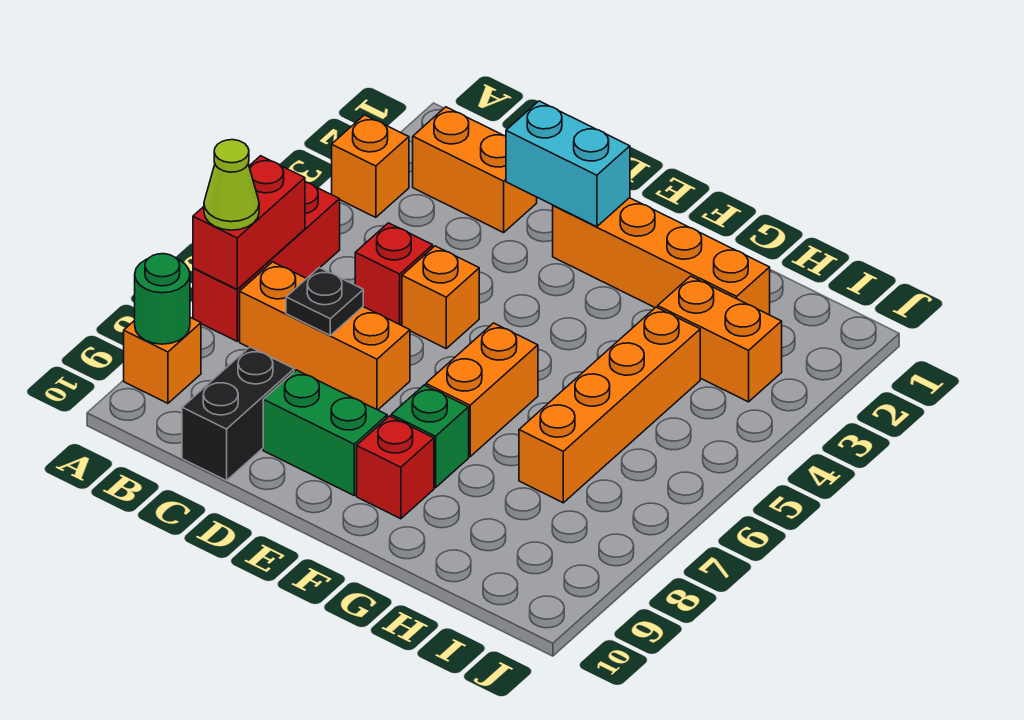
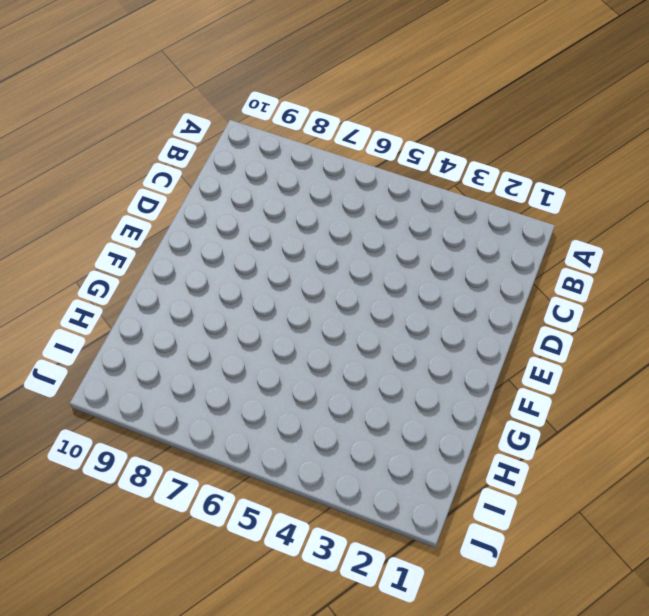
none -> orange 1x1 brick [332,115,409,217]
none -> red 1x3 brick [193,182,340,341]
none -> orange 1x1 brick [124,317,201,403]

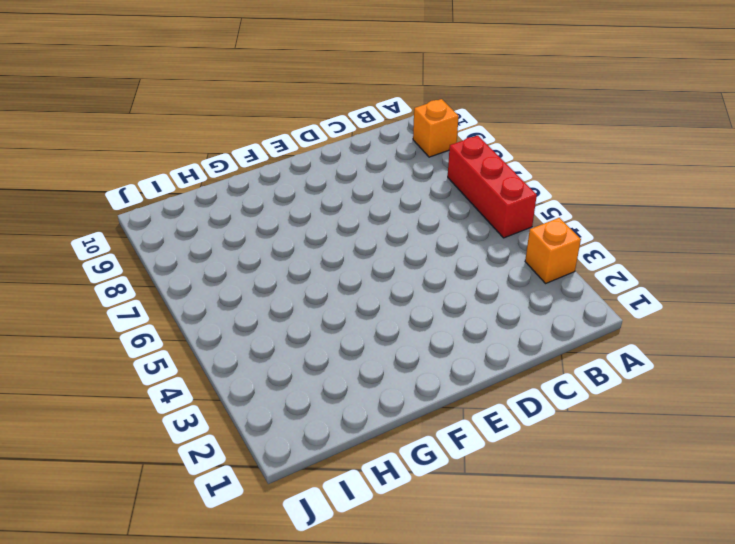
none -> orange 1x2 brick [413,107,537,233]
none -> orange 1x3 brick [240,262,410,410]
none -> red 1x1 brick [355,223,433,325]

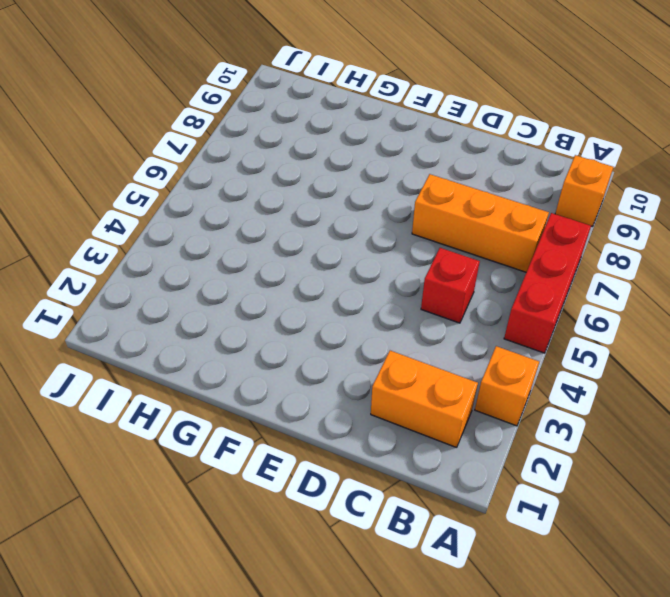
none -> black 1x2 brick [182,347,294,481]
none -> orange 1x1 brick [402,246,479,348]
none -> green 1x2 brick [263,370,387,495]

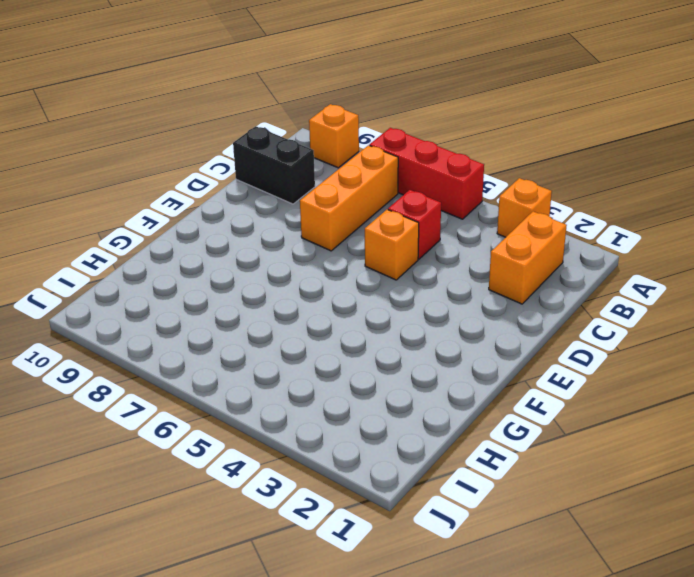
none -> green 1x2 brick [263,370,387,495]
none -> orange 1x4 brick [553,198,770,315]
none -> orange 1x2 brick [426,323,538,457]

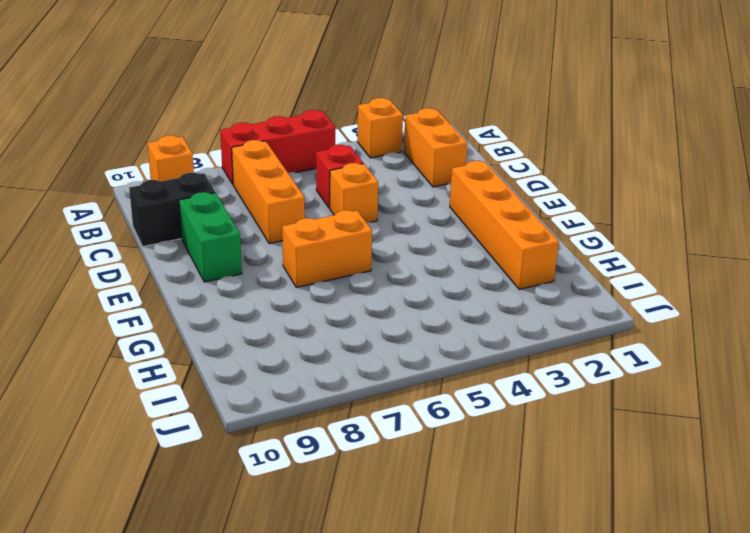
none -> green 1x1 brick [391,385,469,488]
none -> red 1x1 brick [357,416,434,519]
none -> orange 1x2 brick [658,276,782,402]

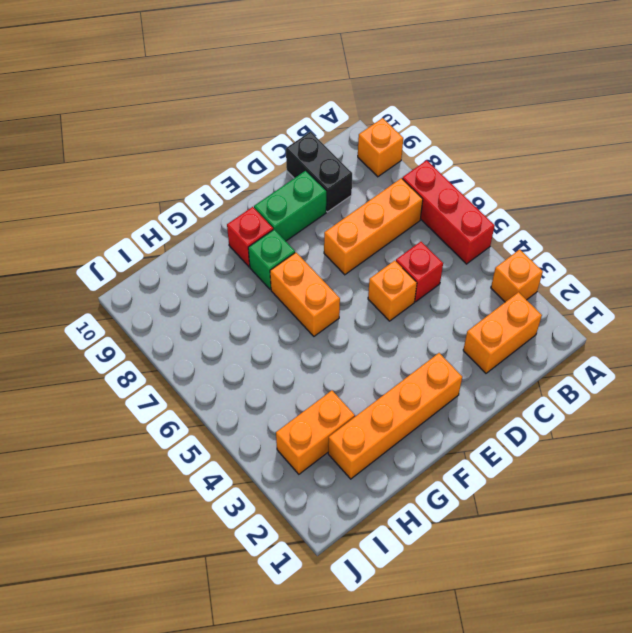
none -> orange 1x4 brick [519,307,700,503]
none -> red 1x2 brick [193,156,305,289]
none -> green 1x1 round brick [135,254,190,344]

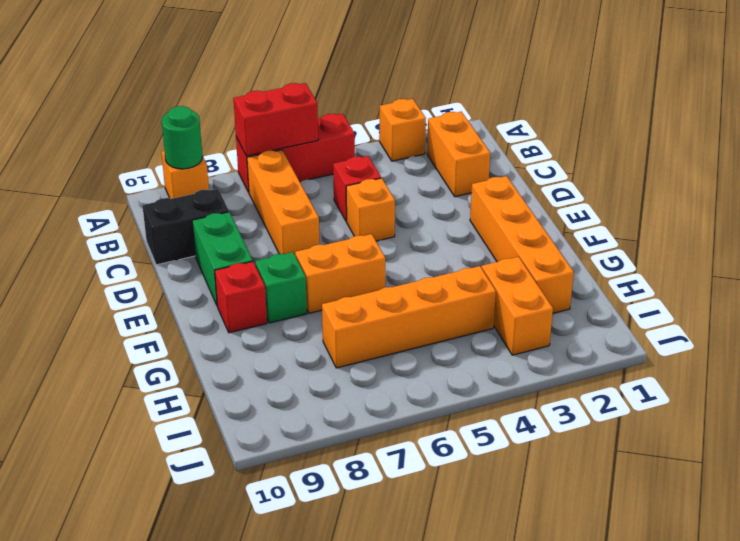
none -> black 1x1 plate [286,268,363,335]
none -> cyan 1x2 brick [506,101,630,227]
none -> lime 1x1 cone [204,140,259,230]

